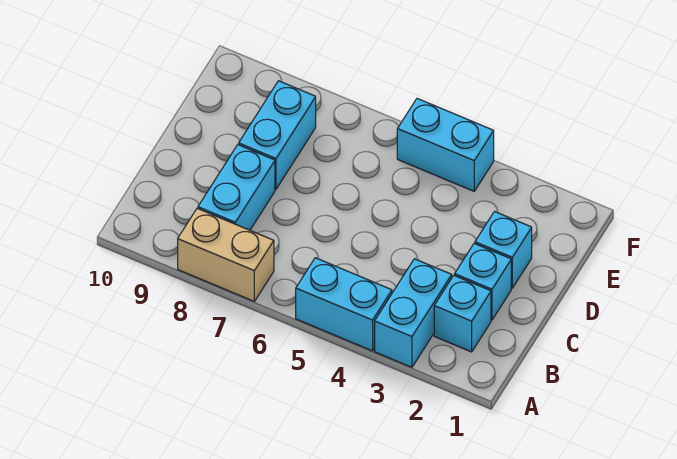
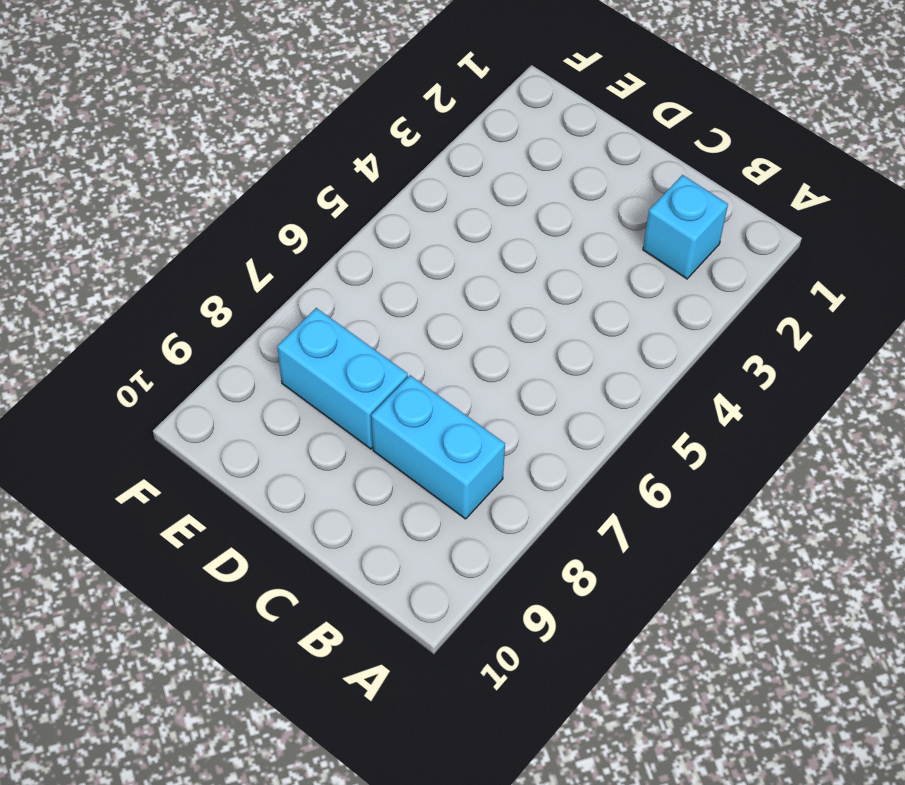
none -> cyan 1x2 brick [375,259,452,367]
none -> cyan 1x2 brick [296,258,392,351]

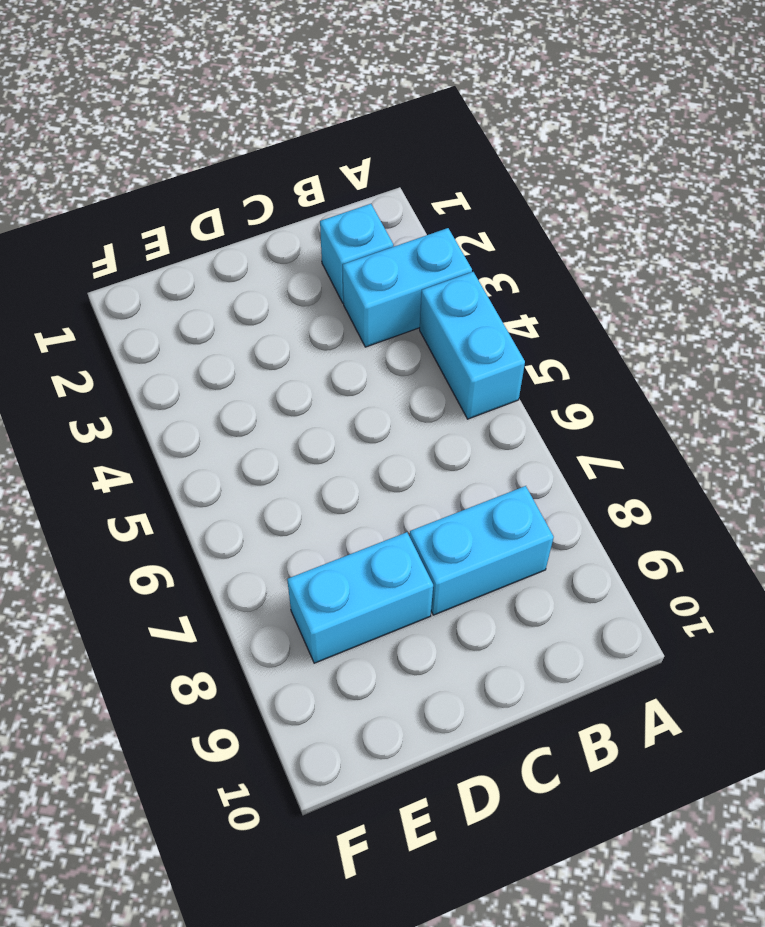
none -> tan 1x2 brick [178,208,274,301]
none -> cyan 1x1 brick [455,244,511,320]

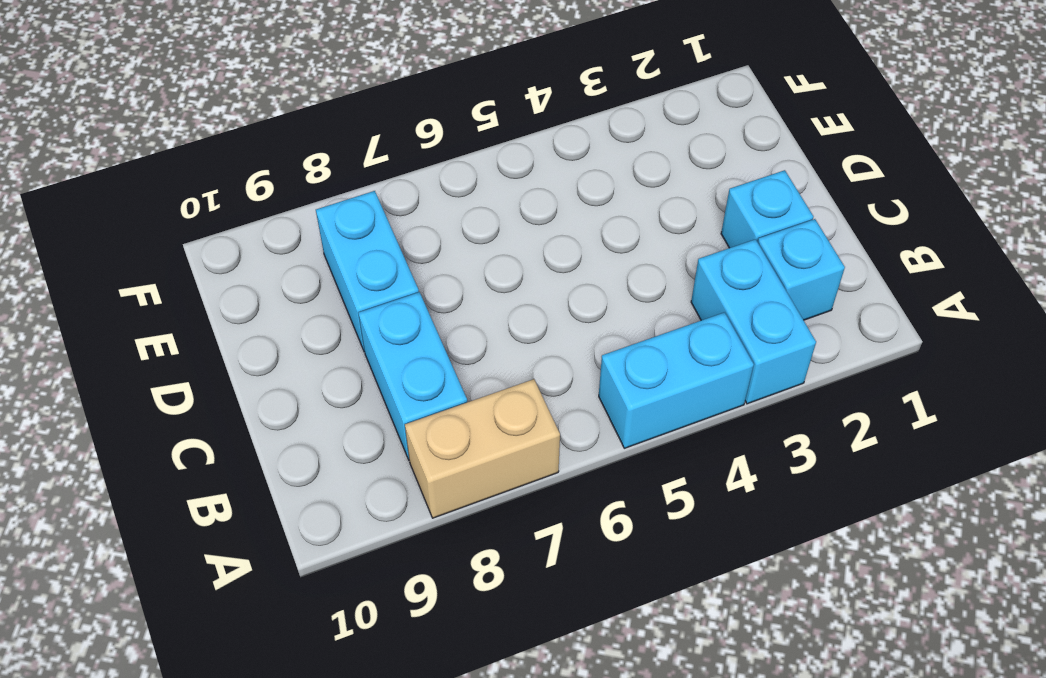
none -> cyan 1x1 brick [475,212,532,288]
none -> cyan 1x2 brick [397,98,494,191]

